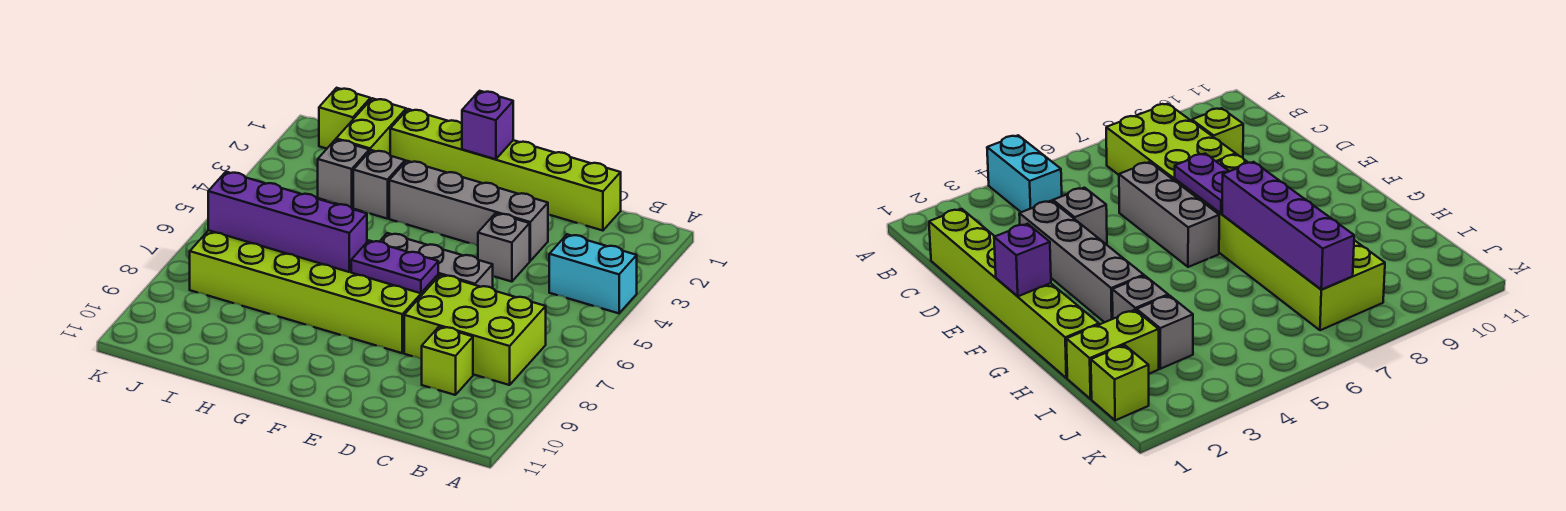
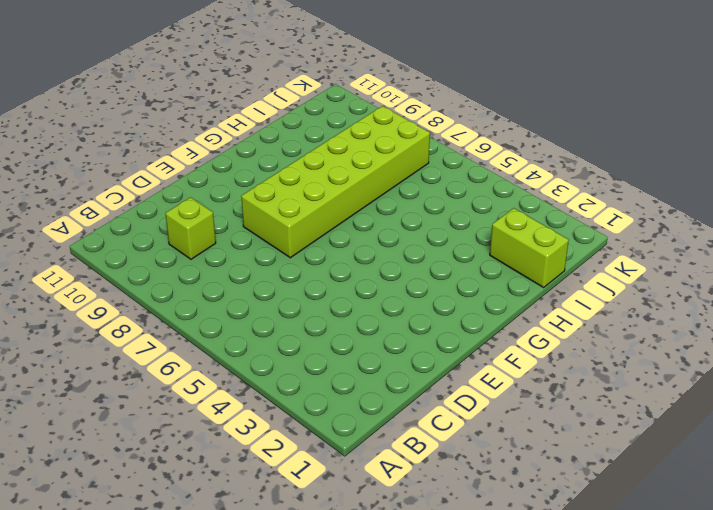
none -> cyan 1x2 brick [549,234,637,313]
none -> lime 2x3 brick [404,275,546,385]
none -> lime 1x6 brick [390,109,621,231]

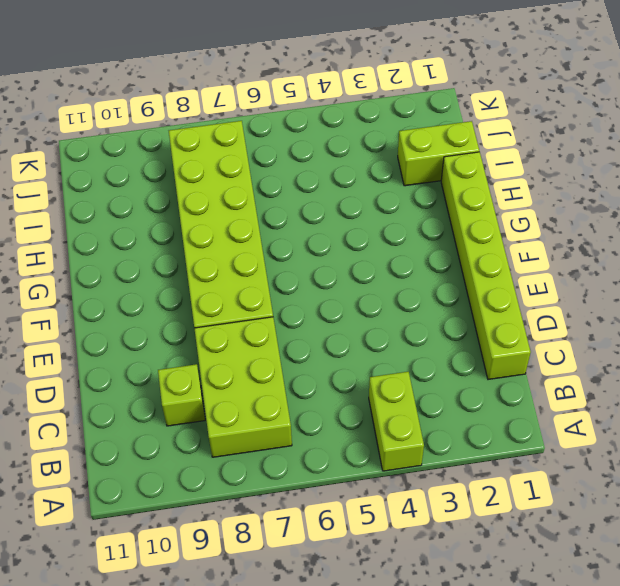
lime 1x2 brick [369,372,424,471] -> cyan 1x2 brick [549,234,637,313]
none -> grey 1x4 brick [389,161,548,261]
none -> grey 1x1 brick [478,213,530,282]
none -> grey 1x3 brick [379,233,493,288]

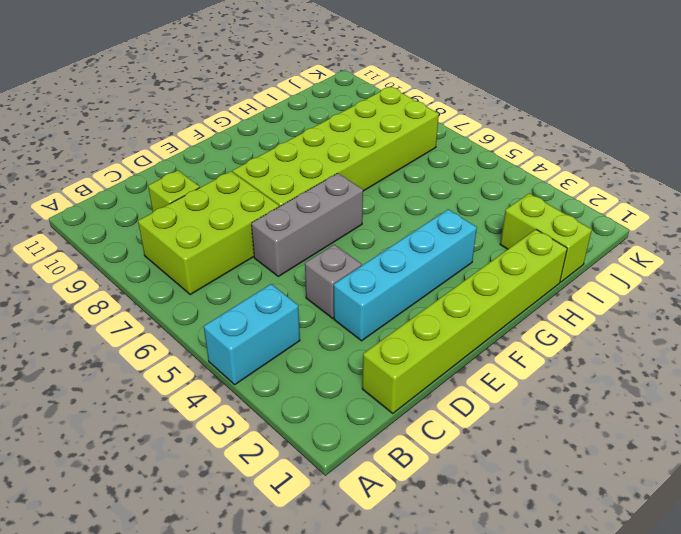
cyan 1x4 brick [334,209,477,341] -> grey 1x4 brick [389,161,548,261]
none -> grey 1x1 brick [353,150,405,219]
none -> grey 1x1 brick [318,140,369,208]
none -> lime 1x1 brick [319,88,370,149]

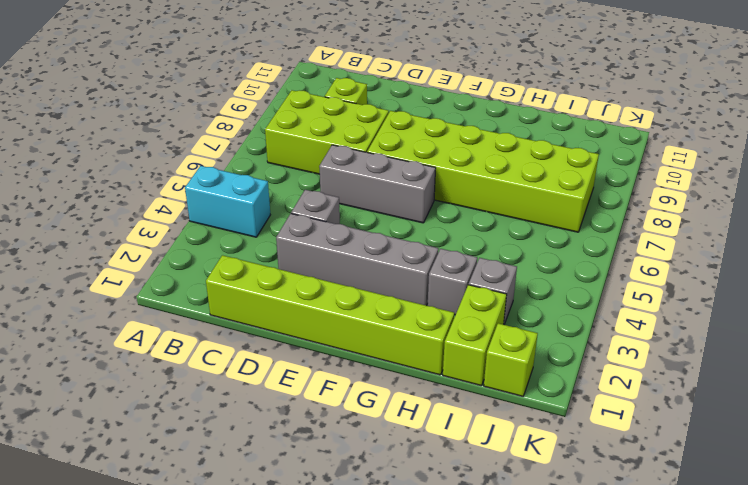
none -> purple 1x2 plate [351,241,438,293]
none -> purple 1x1 brick [462,91,513,159]
none -> purple 1x4 brick [208,172,367,272]

